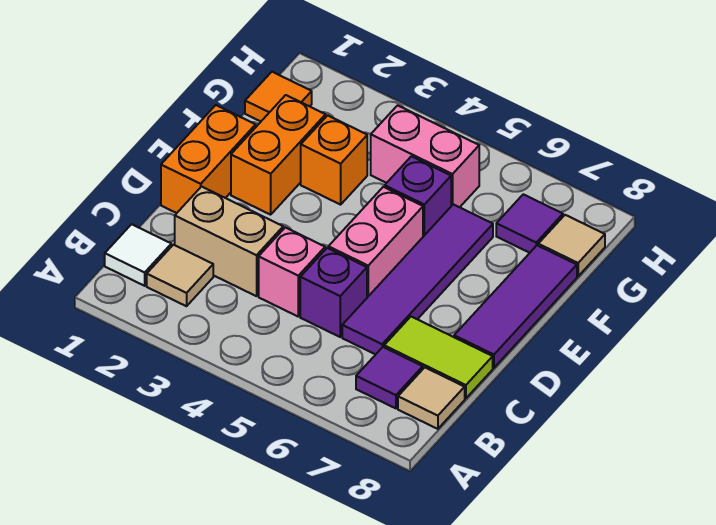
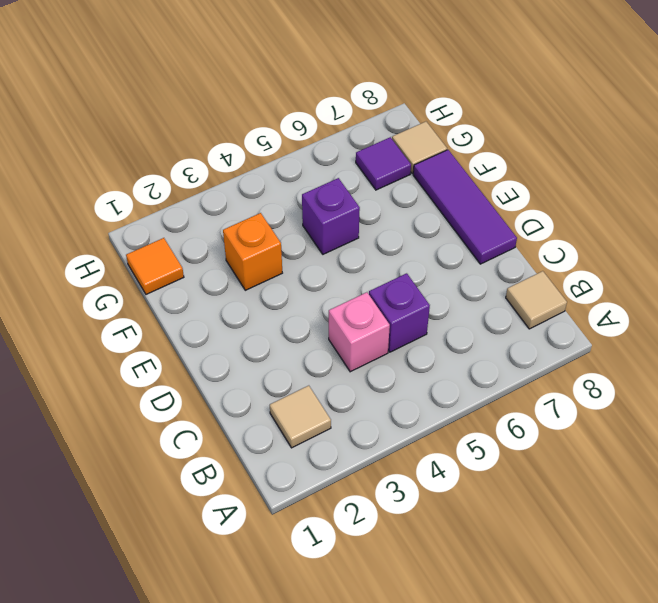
none -> white 1x1 tile [105,224,171,286]
none -> purple 1x1 tile [356,347,423,408]
none -> tan 1x2 brick [175,187,283,296]

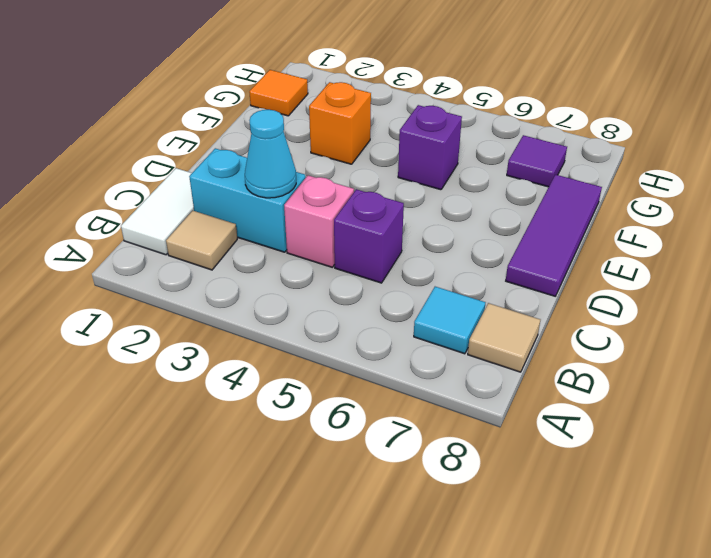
white 1x2 tile [121,168,194,255] -> white 1x1 tile [105,224,171,286]
cyan 1x1 tile [414,287,485,354] -> purple 1x1 tile [356,347,423,408]
cyan 1x2 brick [189,148,306,252] -> tan 1x2 brick [175,187,283,296]
cyan 1x1 cone [245,110,296,198] -> none
none -> purple 1x4 tile [342,204,493,354]
none -> lime 1x2 tile [384,317,493,398]
none -> orange 1x2 brick [161,105,256,213]

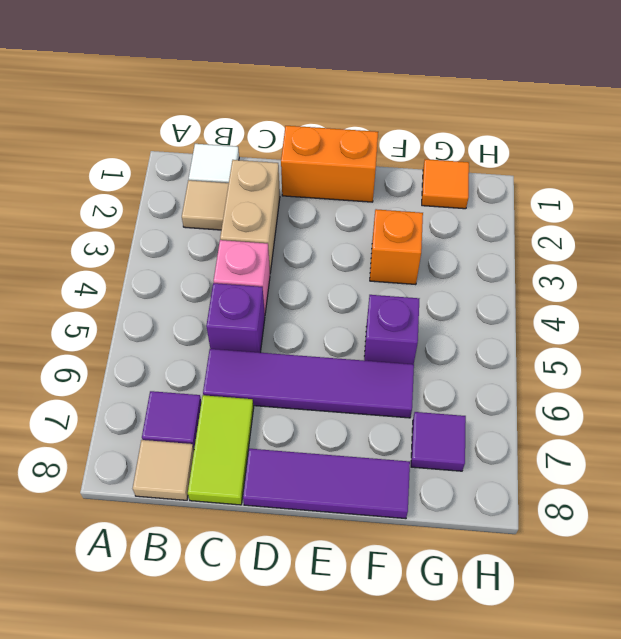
none -> pink 1x2 brick [328,187,423,297]
none -> orange 1x2 brick [231,95,326,215]
none -> pink 1x2 brick [371,105,479,207]

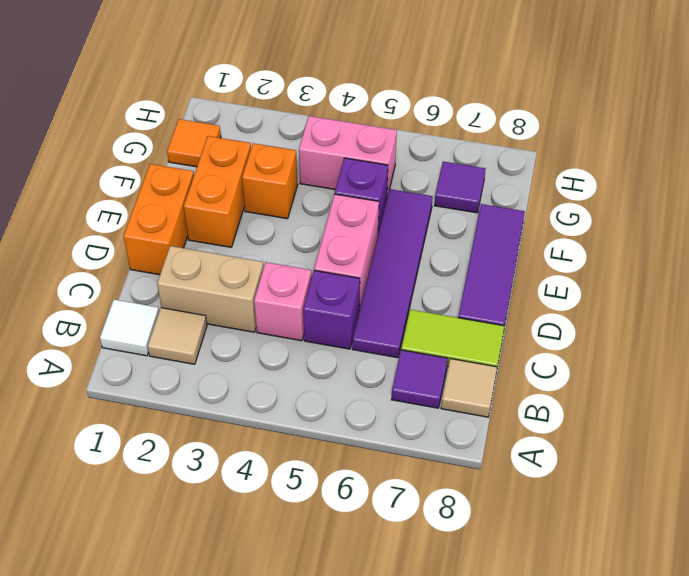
none -> tan 1x1 tile [538,215,605,276]

